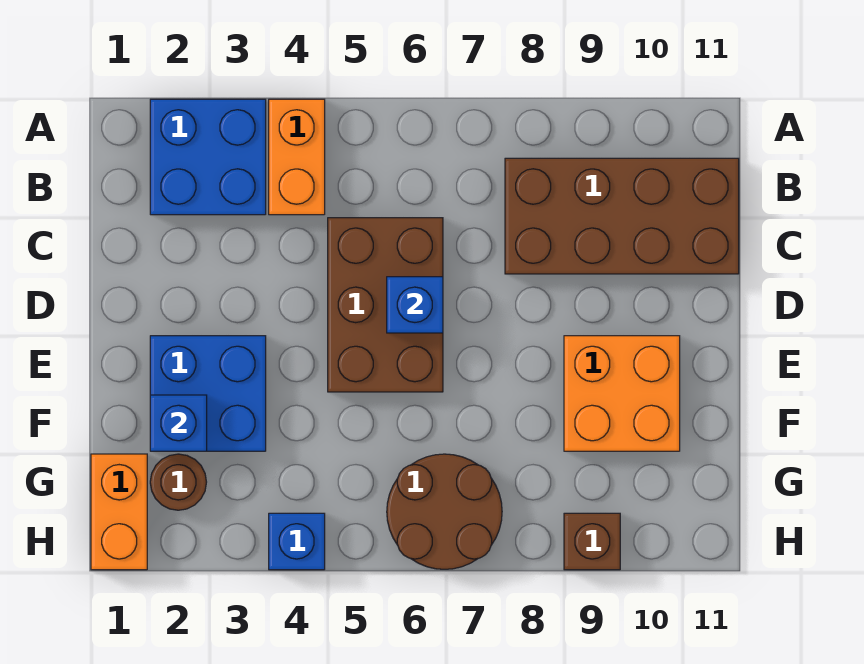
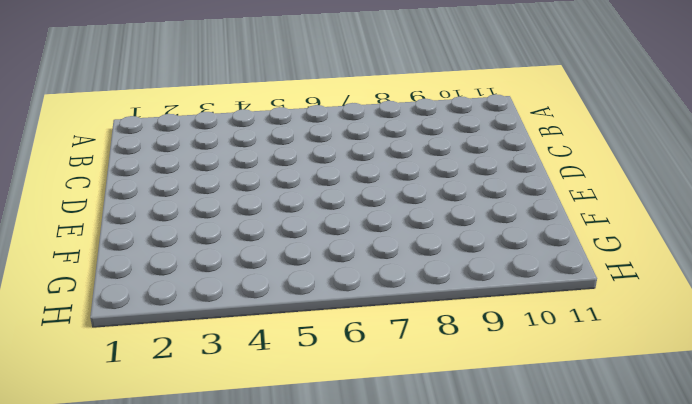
none -> blue 2x2 brick [150,99,266,215]
none -> orange 1x2 brick [269,99,325,215]
none -> brown 2x4 brick [505,158,739,274]

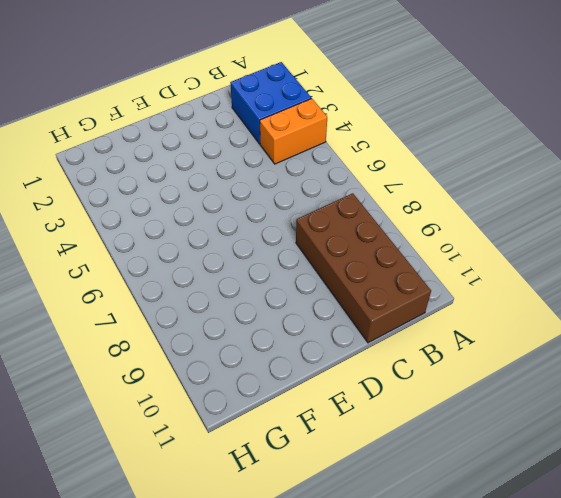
none -> brown 2x3 brick [328,218,443,392]
none -> blue 2x2 brick [150,336,266,451]
none -> orange 2x2 brick [564,336,680,451]

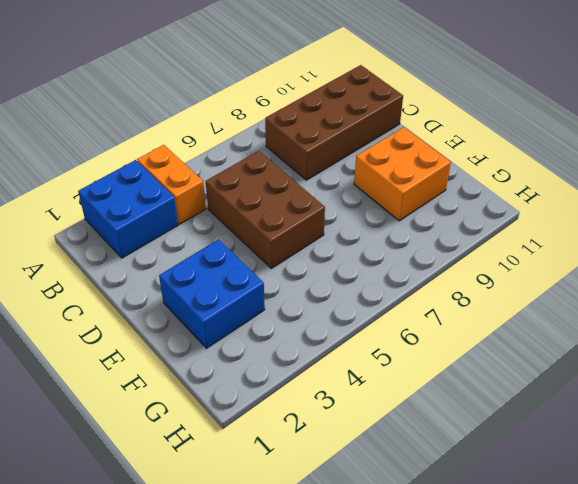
none -> orange 1x2 brick [91,454,147,570]
none -> brown 1x1 round brick [150,454,206,510]
none -> brown 2x2 round brick [387,454,502,569]

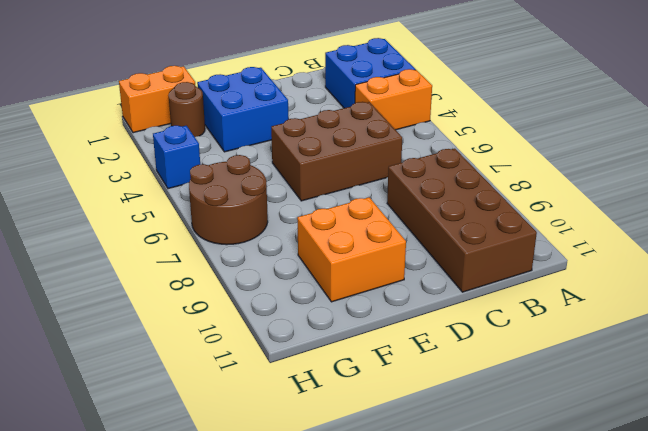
none -> brown 1x1 brick [564,513,620,570]
none -> blue 1x1 brick [387,277,443,333]
none -> blue 1x1 brick [150,395,207,451]

